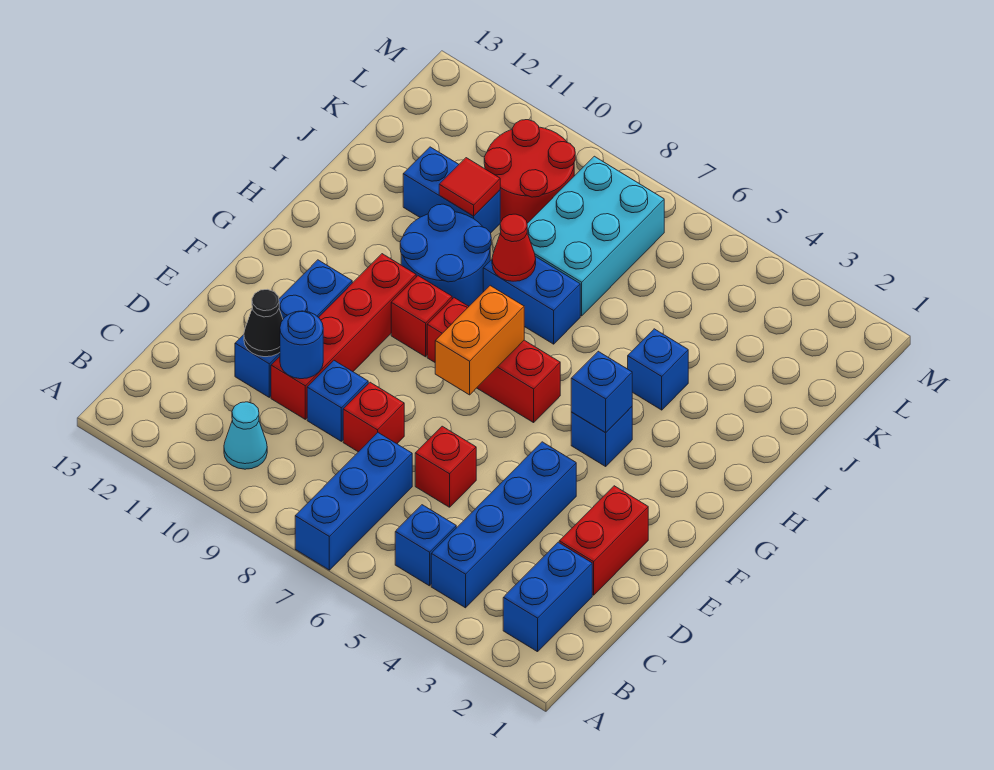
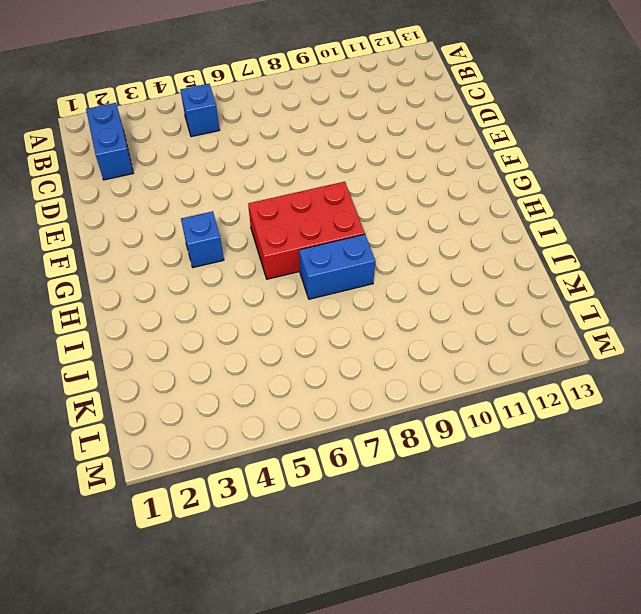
red 2x3 brick [248,182,365,279] -> red 1x3 brick [427,298,560,423]
none -> blue 1x3 brick [295,433,412,570]
none -> blue 1x4 brick [431,442,576,608]
none -> cyan 1x1 cone [224,402,267,469]

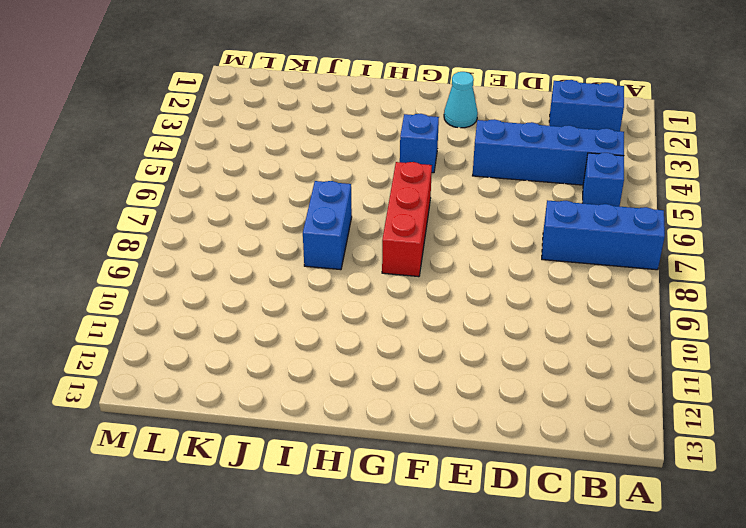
cyan 1x1 cone [444,72,478,128] -> cyan 1x1 cone moved to [224,402,267,469]
none -> red 1x2 brick [559,486,648,595]
none -> red 1x1 brick [415,426,476,507]
none -> red 1x1 brick [343,382,404,452]

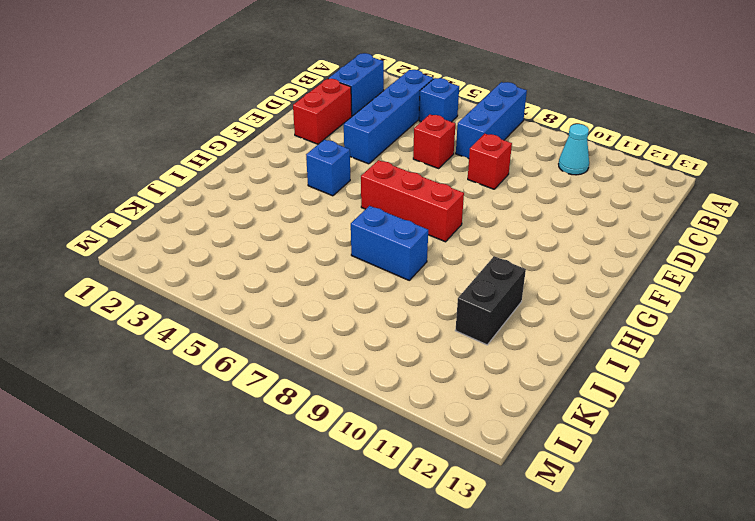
black 1x2 brick [455,256,526,345] -> blue 1x2 brick [403,147,500,233]
none -> blue 1x1 brick [307,361,368,441]
none -> red 1x4 brick [271,254,416,419]
none -> blue 1x3 brick [235,260,352,397]

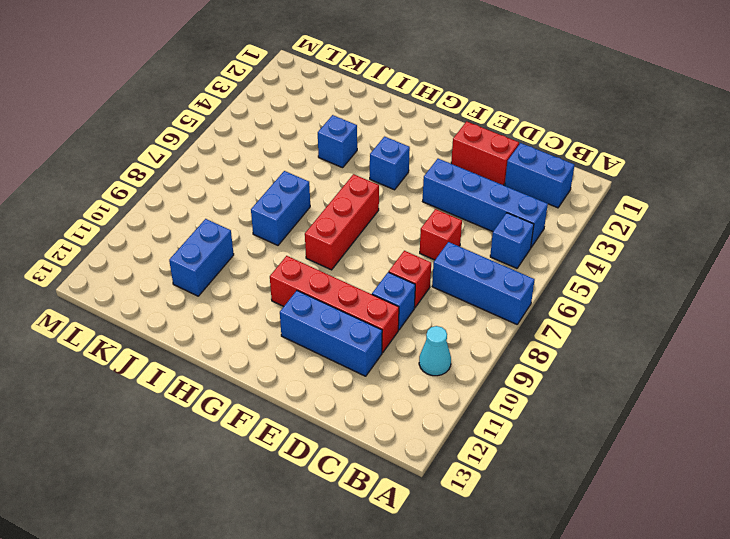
none -> red 1x1 brick [391,276,452,357]
none -> blue 2x2 round brick [400,204,491,306]
none -> cyan 2x3 brick [527,156,664,316]

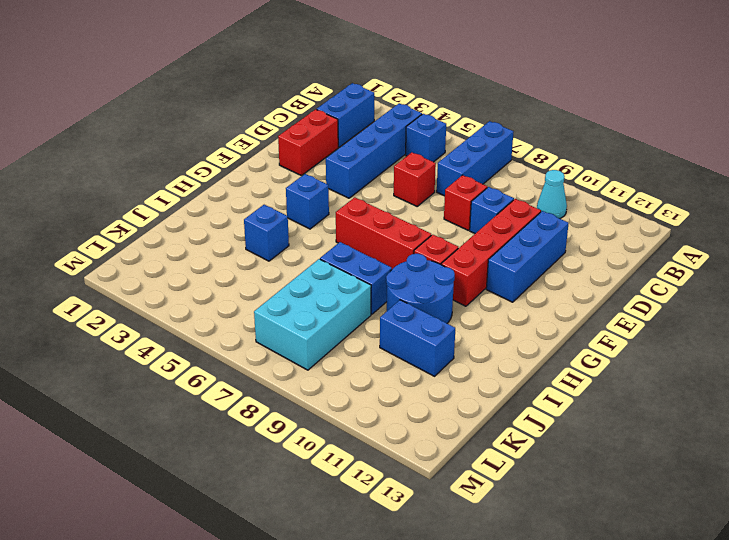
none -> red 2x2 round brick [484,120,575,223]
none -> blue 1x1 round brick [280,311,323,379]
none -> black 1x1 cone [244,289,283,357]

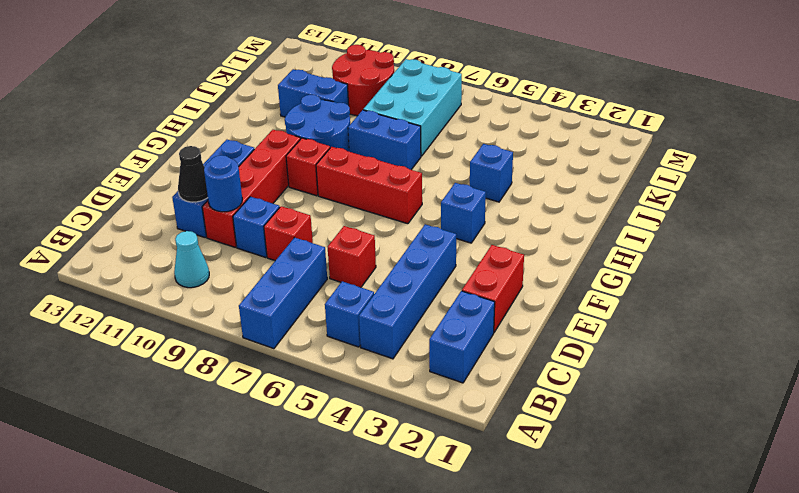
none -> orange 1x2 brick [435,286,524,395]
none -> blue 1x1 brick [571,351,632,433]
none -> red 1x1 cone [492,214,536,281]

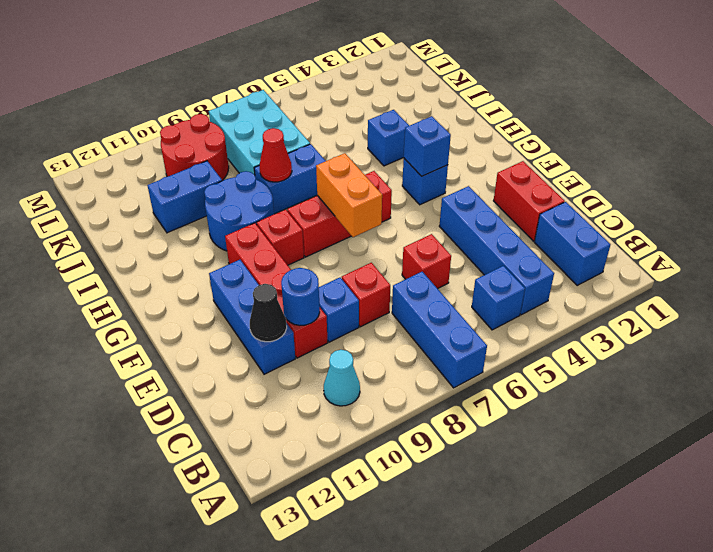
none -> red 1x1 tile [439,158,500,216]

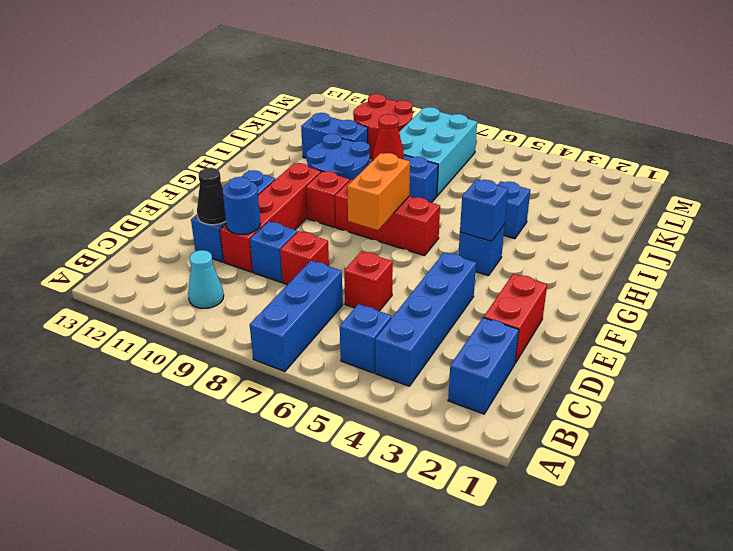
none -> red 1x1 tile [439,158,500,216]

